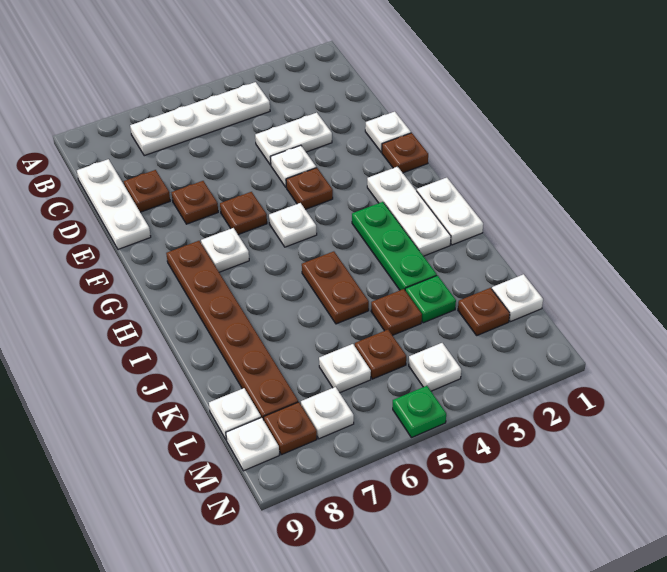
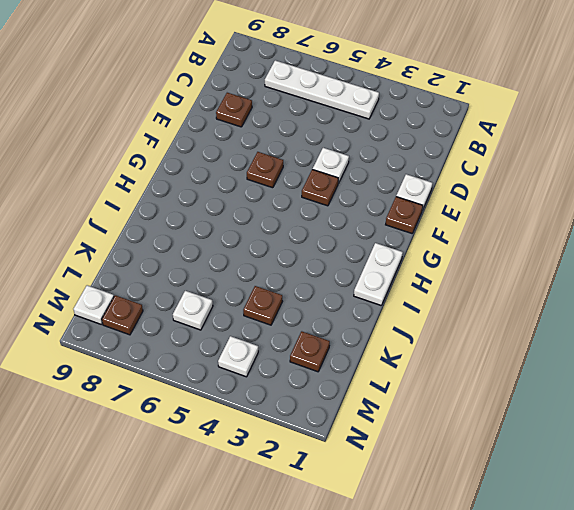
none -> white 1x3 plate [77,159,151,249]
none -> white 1x2 plate [255,113,332,165]
none -> brown 1x1 plate [172,181,218,224]

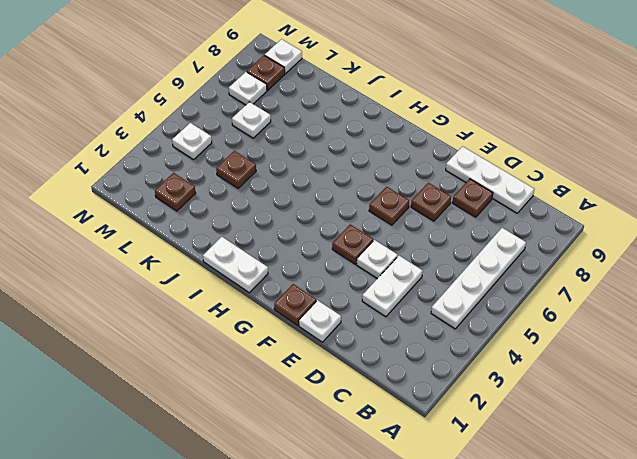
none -> white 1x3 plate [367,167,451,256]
none -> white 1x1 plate [269,203,317,247]
none -> white 1x1 plate [201,228,249,272]

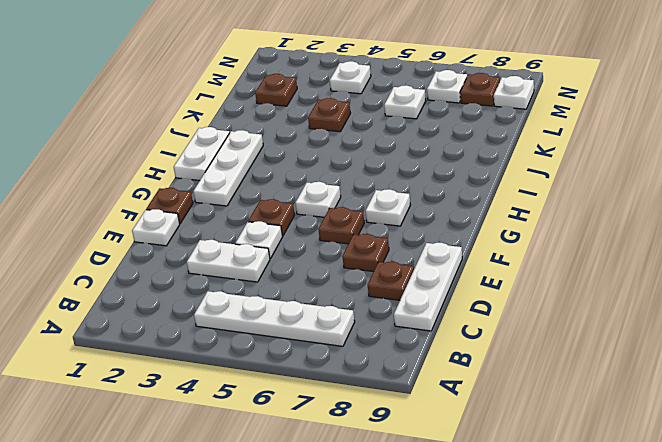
none -> brown 1x6 plate [166,241,298,420]
none -> green 1x3 plate [352,202,437,290]
none -> brown 1x2 plate [302,251,369,324]

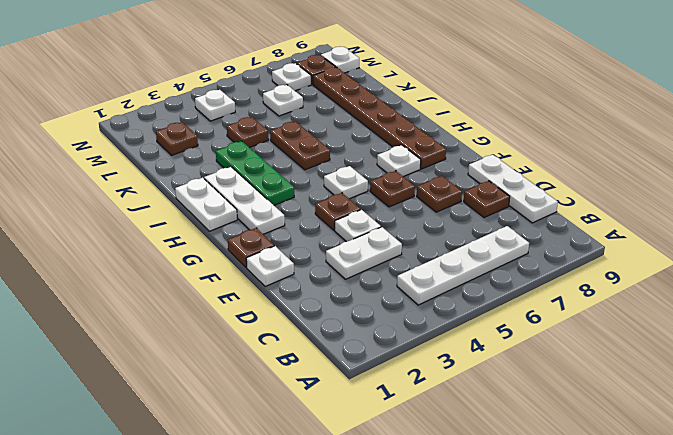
none -> green 1x1 plate [405,276,456,323]
none -> white 1x1 plate [492,274,543,322]
none -> brown 1x1 plate [355,330,406,379]

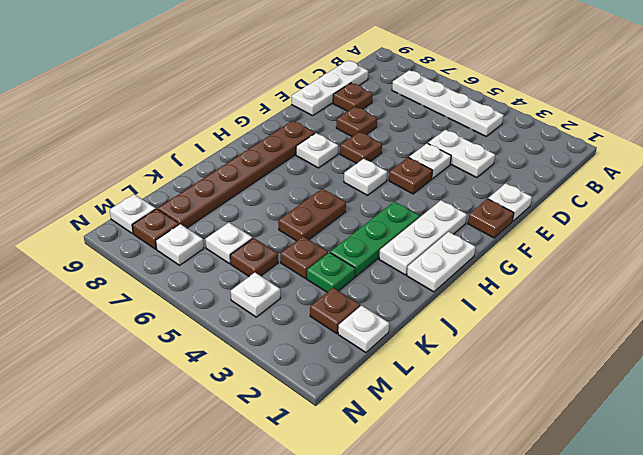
none -> white 1x1 plate [209,388,261,440]
none -> green 1x1 plate [393,386,446,438]

